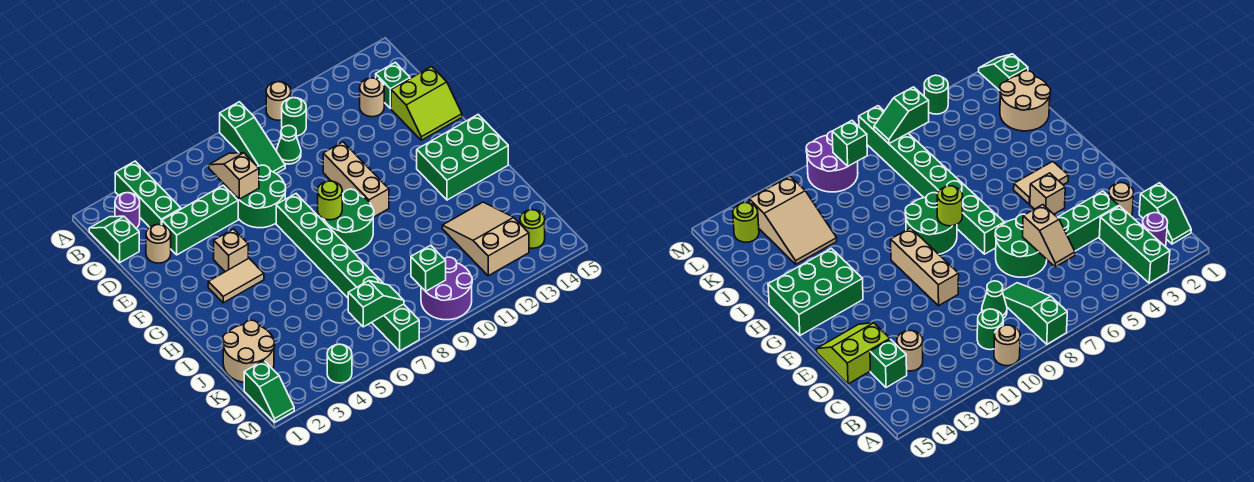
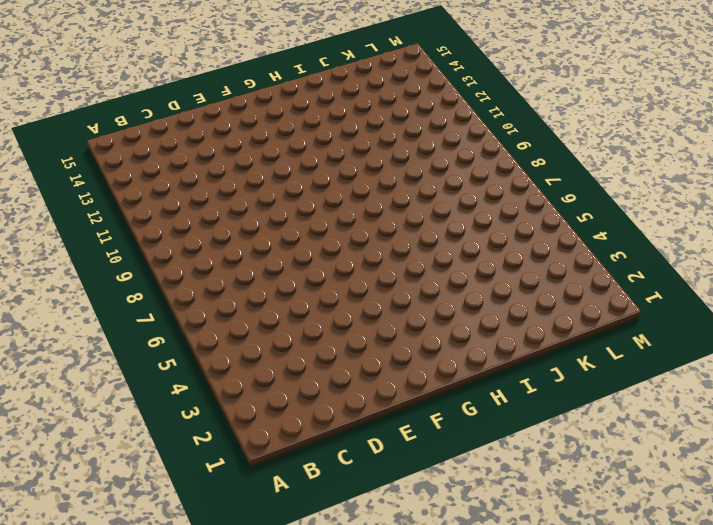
none -> green 1x3 brick [115,161,181,227]
none -> green 1x3 slope [220,102,285,173]
none -> tan 1x1 round brick [266,82,291,120]

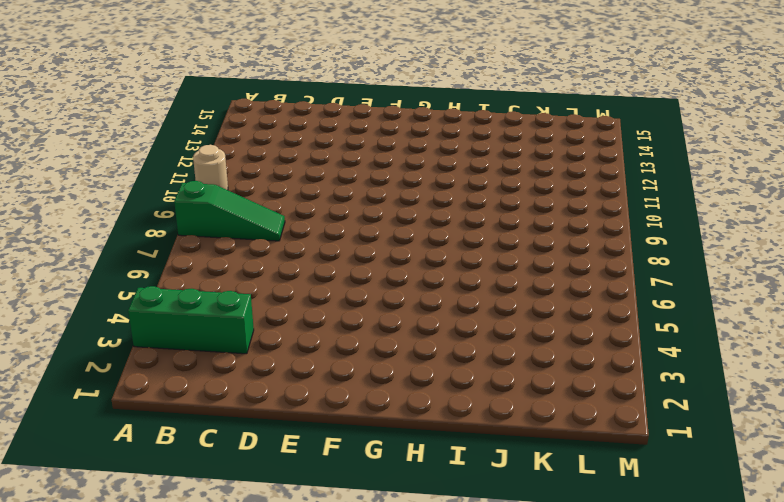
none -> green 1x2 slope [89,216,139,263]
none -> purple 1x1 round brick [115,193,140,228]
none -> green 1x1 round brick [282,98,306,136]

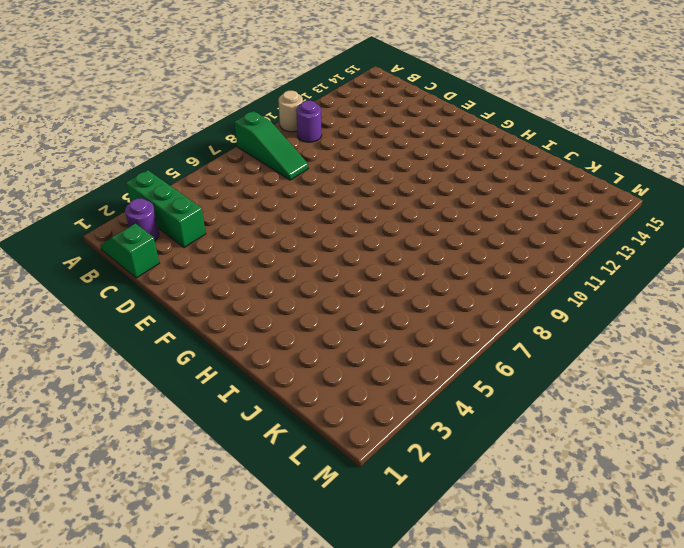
purple 1x1 round brick [296,101,322,142] -> green 1x1 round brick [282,98,306,136]
none -> green 1x1 cone [277,126,301,164]
none -> tan 1x1 round brick [360,78,384,117]
none -> green 1x1 brick [376,62,410,108]

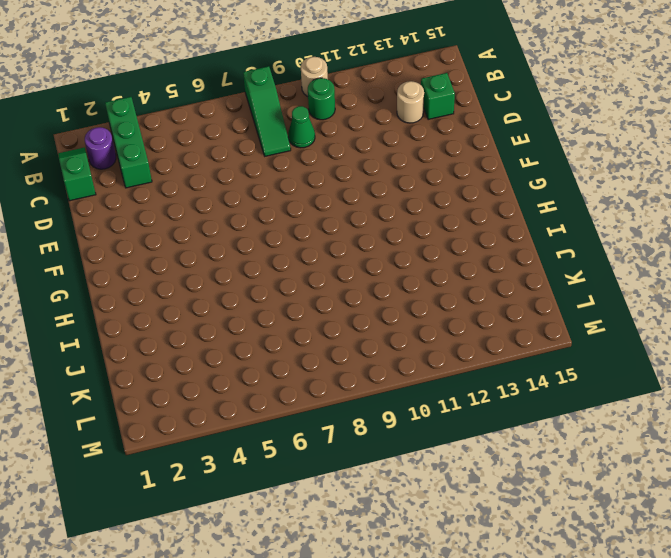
none -> tan 1x1 round brick [146,225,171,263]
none -> green 1x3 brick [162,185,238,255]
none -> green 2x2 round brick [235,165,286,228]

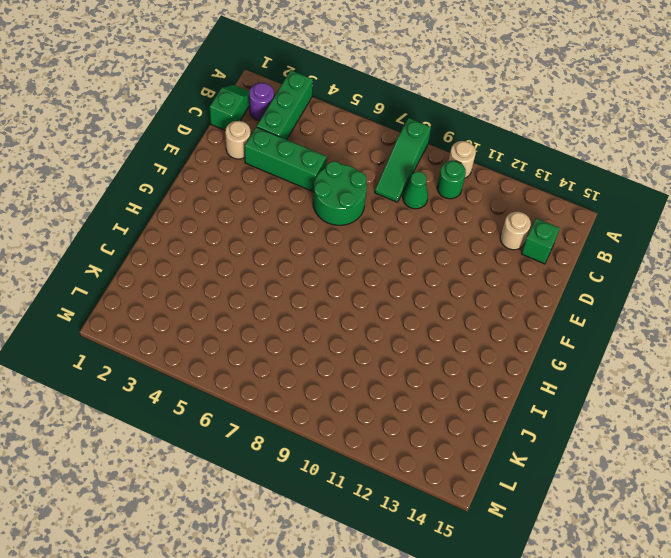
none -> lime 2x2 slope [391,67,462,140]
none -> tan 1x3 brick [323,142,389,217]
none -> tan 1x1 brick [214,229,248,272]

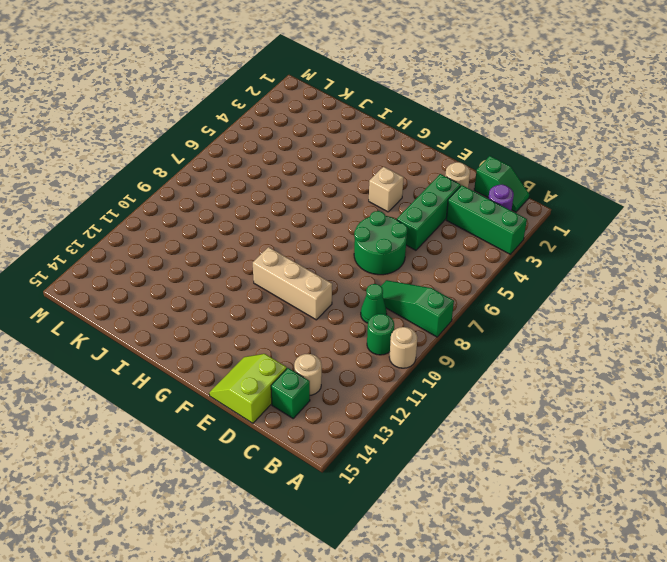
none -> green 1x8 brick [276,194,419,351]
none -> tan 1x2 tile [208,258,264,303]
none -> green 2x2 round brick [323,189,374,251]

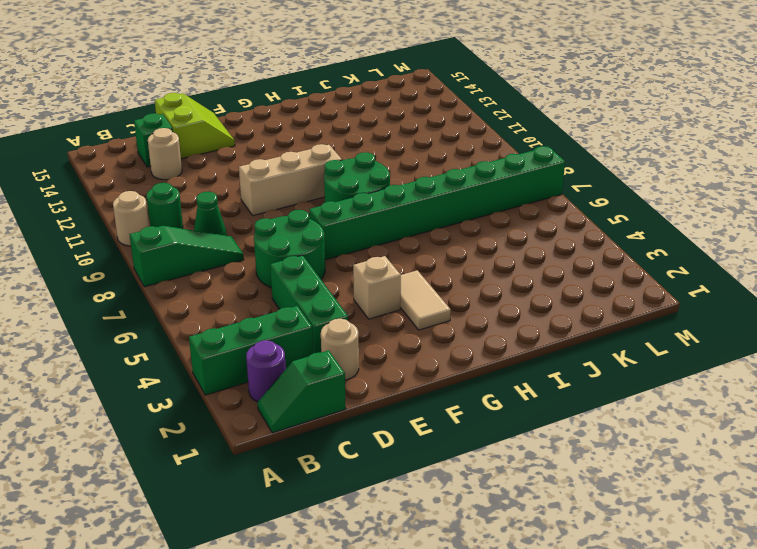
none -> green 2x3 brick [417,115,508,200]
none -> tan 2x2 round brick [223,320,275,382]
none -> tan 2x3 slope [442,202,529,276]

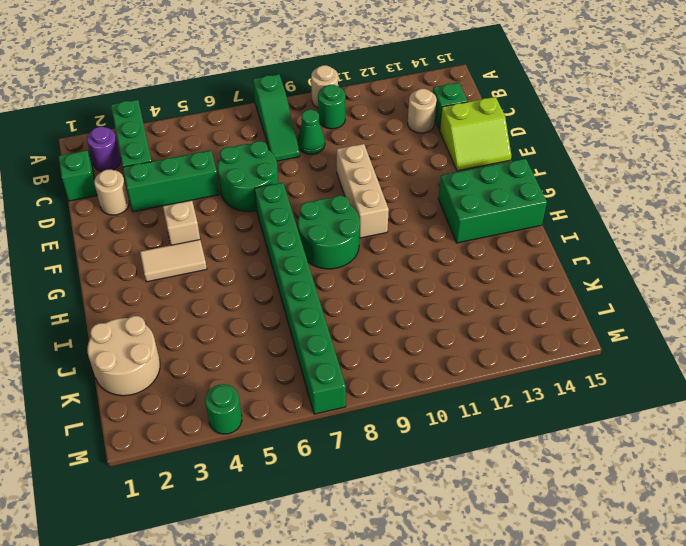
none -> tan 2x3 slope [442,202,529,276]
none -> green 1x2 slope [244,361,294,422]
none -> purple 2x2 round brick [421,257,472,320]

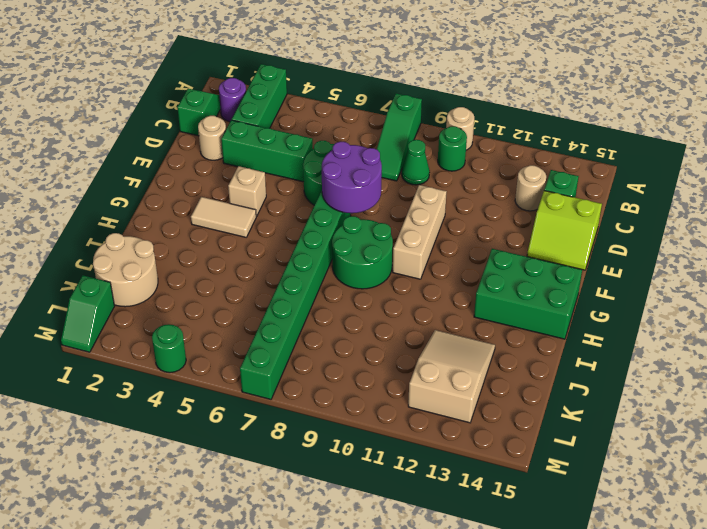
purple 2x2 round brick [322,142,382,213] -> purple 2x2 round brick moved to [421,257,472,320]
none -> lime 1x1 round brick [520,210,545,248]
none -> tan 1x2 slope [209,153,259,199]
none -> lime 1x1 round brick [318,181,342,220]

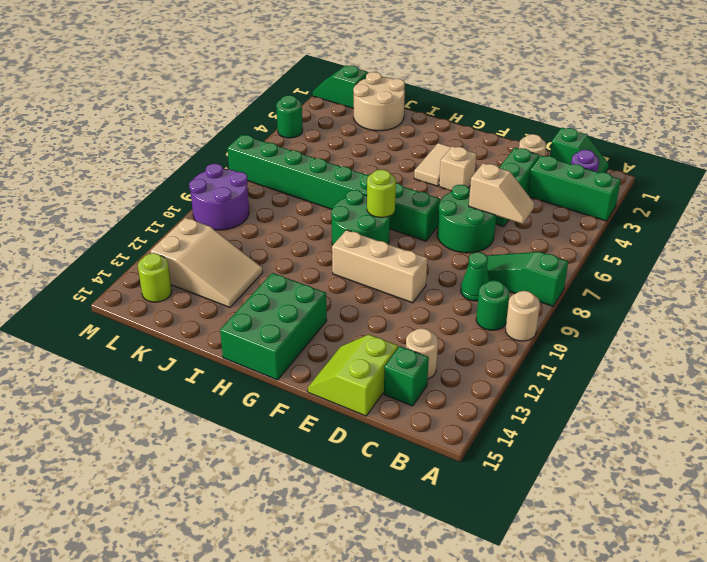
none -> green 1x2 slope [348,281,404,327]
none -> green 1x1 brick [411,245,446,291]

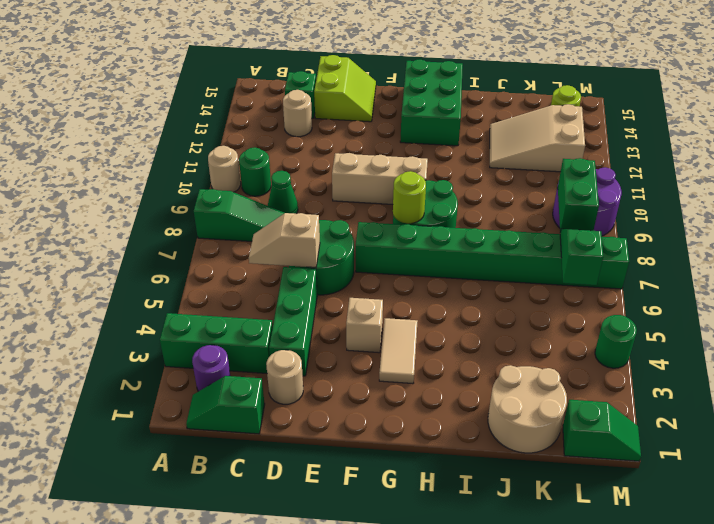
green 1x2 brick [558,158,599,232] -> green 1x1 brick [411,245,446,291]

